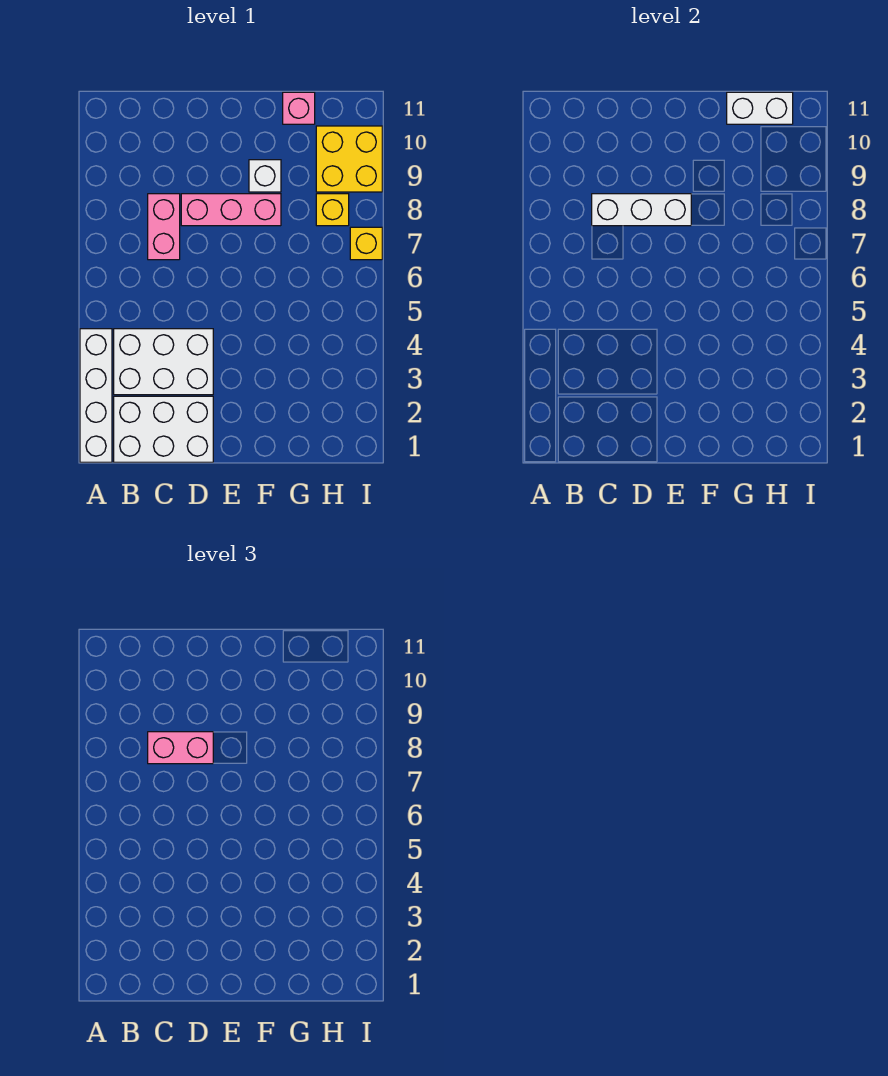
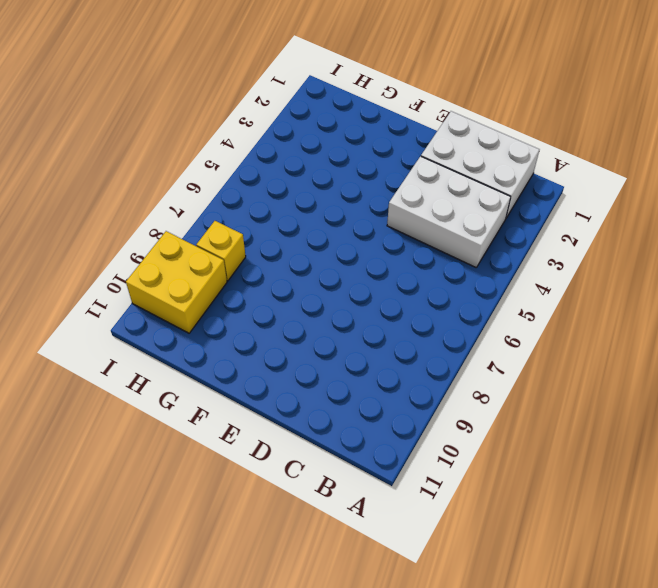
none -> white 1x4 brick [80,329,112,462]
none -> pink 1x2 brick [148,194,180,260]
none -> pink 1x3 brick [181,194,281,226]

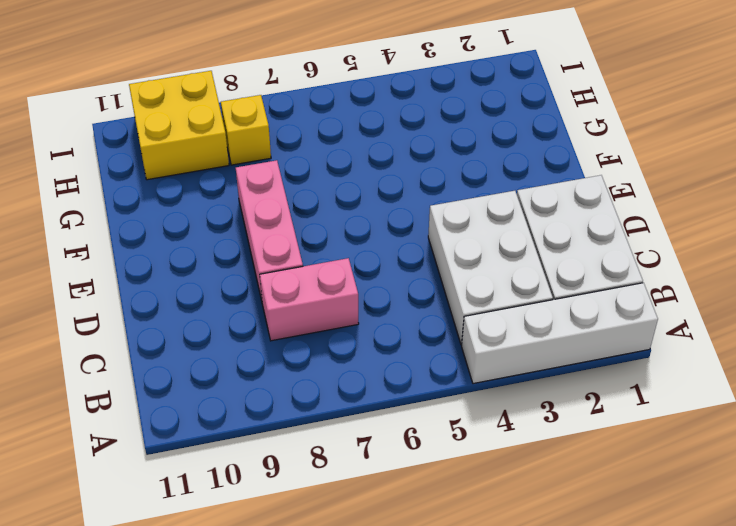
none -> white 1x1 brick [249,160,281,192]
none -> pink 1x1 brick [283,92,315,124]
none -> yellow 1x1 brick [350,227,382,260]

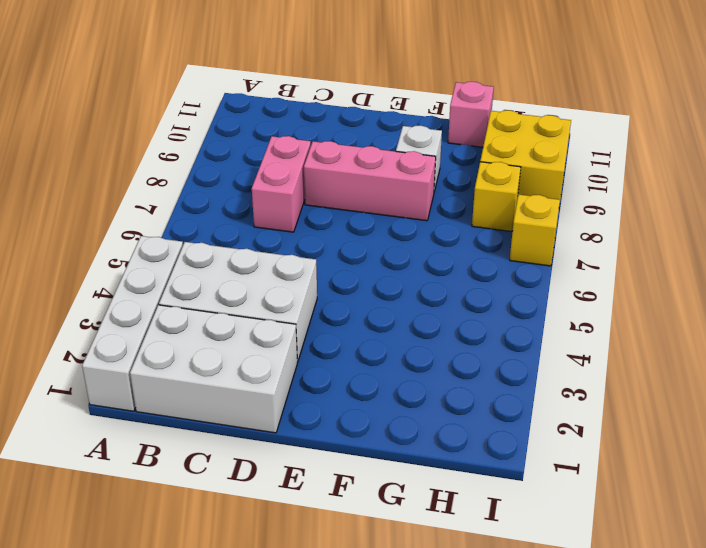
none -> white 1x3 brick [592,194,691,226]
none -> white 1x2 brick [727,92,793,124]
none -> pink 1x2 brick [148,732,213,764]

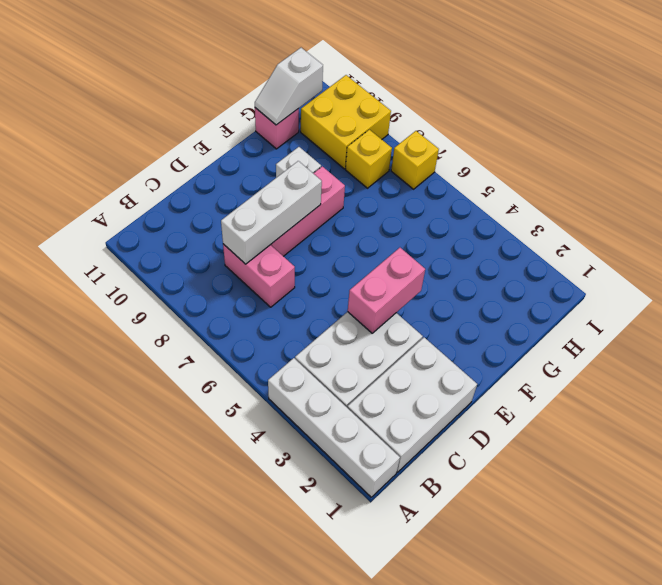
pink 1x2 brick [348,248,425,333] -> pink 1x2 brick moved to [148,732,213,764]
white 1x2 slope [255,48,323,125] -> white 1x2 brick [727,92,793,124]

